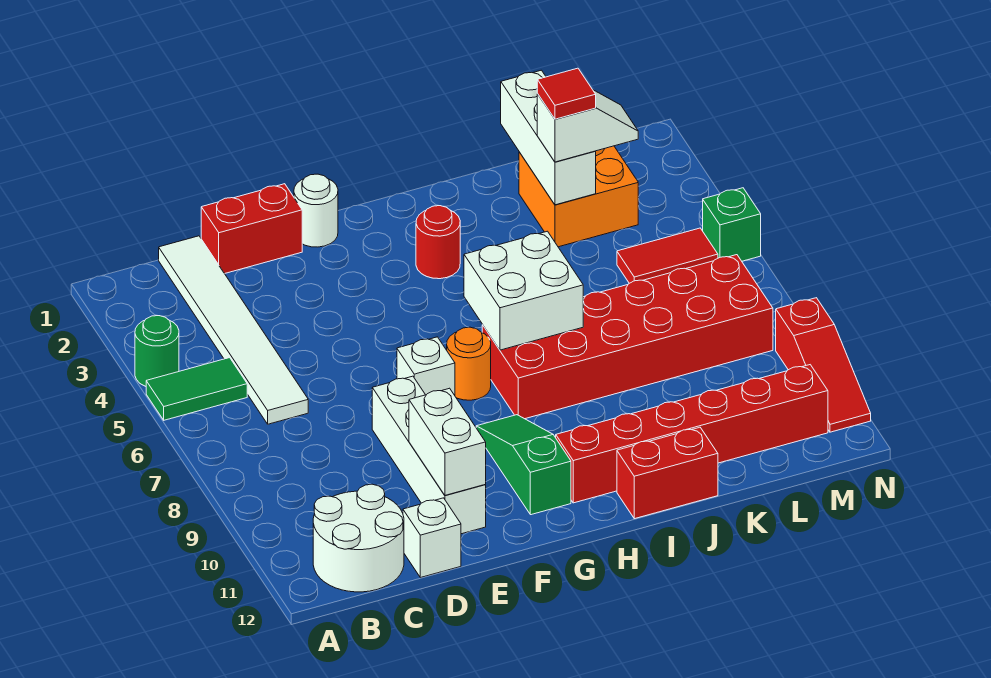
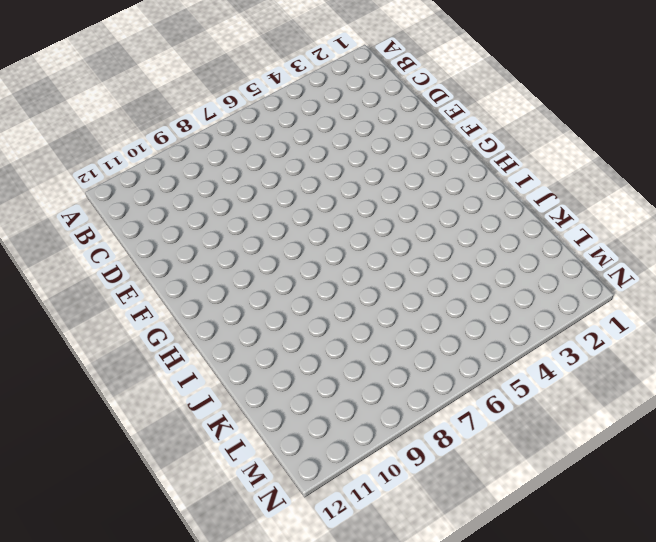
none -> green 1x1 round brick [135,316,179,386]
none -> green 1x2 tile [146,358,247,420]
none -> white 2x2 round brick [313,484,404,592]

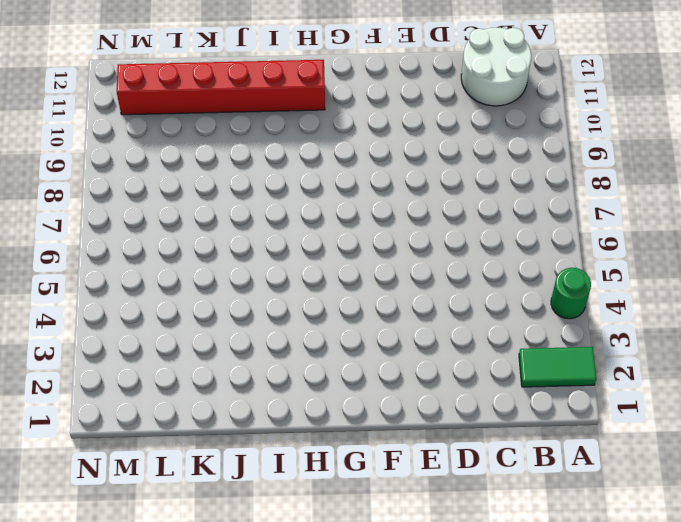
green 1x2 tile [519,347,596,387] -> green 1x2 tile moved to [146,358,247,420]
none -> white 1x6 tile [159,236,308,424]
none -> red 1x2 brick [201,184,302,274]
none -> white 1x1 brick [403,498,461,578]

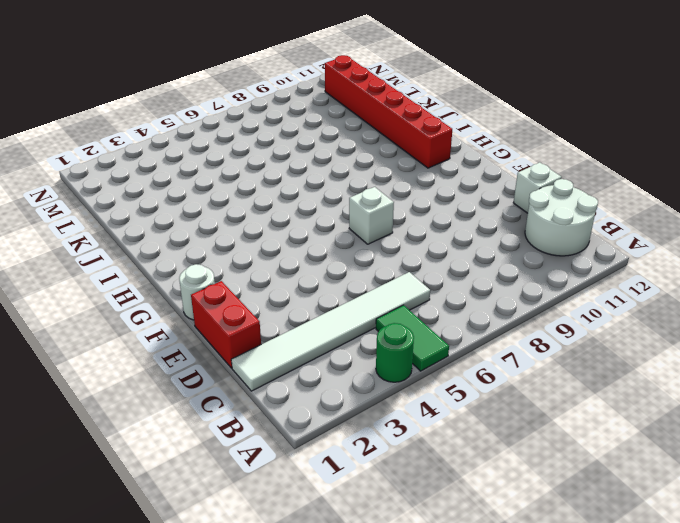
none -> white 1x4 brick [372,376,486,534]
none -> orange 1x1 round brick [447,327,491,400]
none -> green 1x3 slope [476,415,571,515]

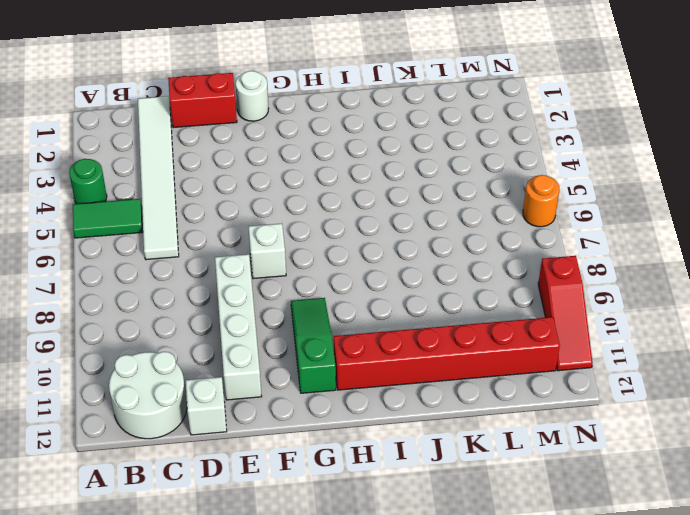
orange 1x1 round brick [523,175,559,227] -> orange 1x1 round brick moved to [447,327,491,400]
none -> red 1x1 round brick [416,206,460,279]
none -> red 2x6 brick [482,255,773,419]
none -> red 1x2 brick [617,427,718,519]

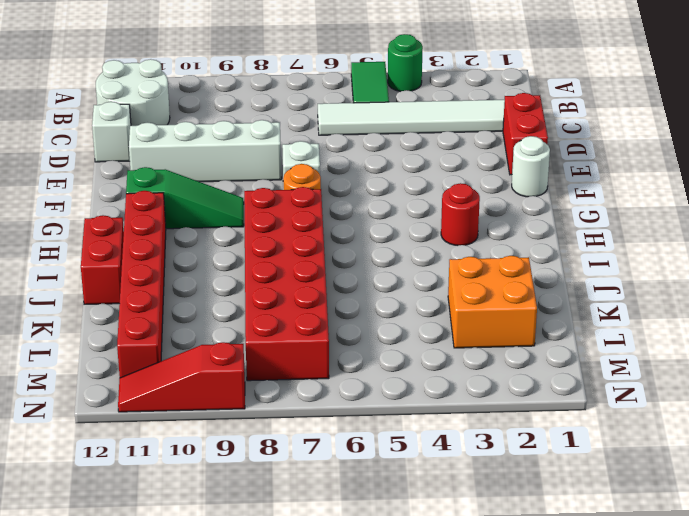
none -> red 1x2 tile [617,228,718,283]
none -> green 1x1 brick [703,188,761,261]
none -> white 1x2 brick [409,388,486,495]

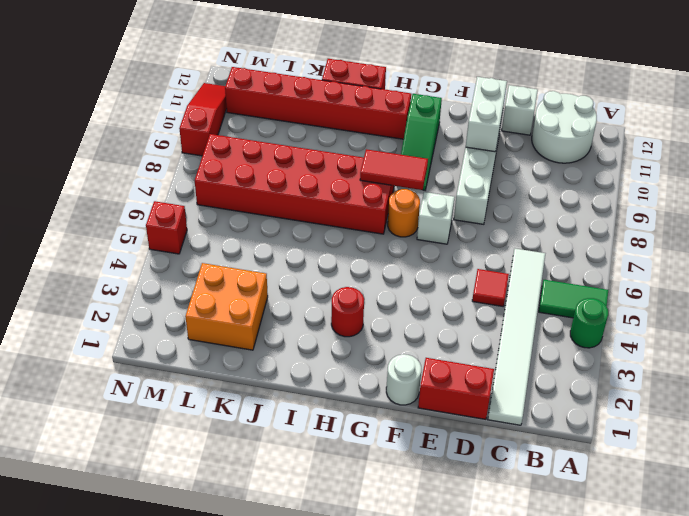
red 1x1 tile [472,269,509,306] -> red 1x1 tile moved to [537,68,596,119]
red 1x2 tile [360,149,428,190] -> red 1x2 tile moved to [617,228,718,283]
red 1x1 brick [146,201,187,254] -> green 1x1 brick [703,188,761,261]
none -> white 2x2 brick [464,231,583,350]
none -> white 1x3 brick [501,70,596,205]
none -> white 1x2 slope [537,90,638,162]

